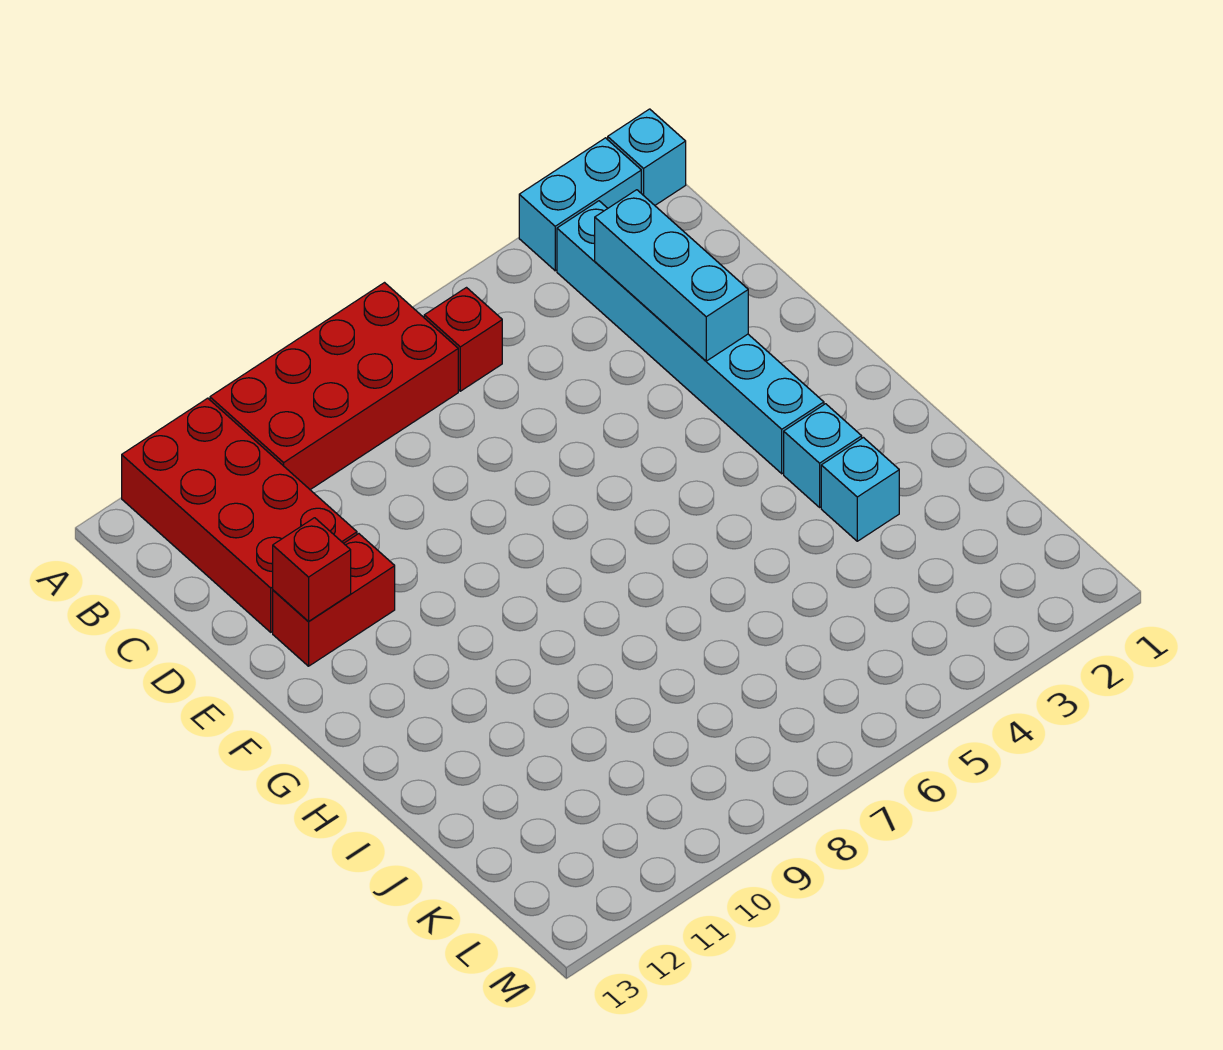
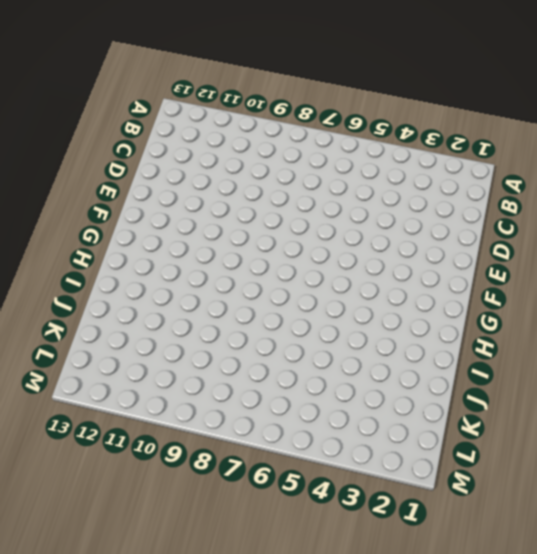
none -> cyan 1x1 brick [608,109,686,205]
none -> cyan 1x2 brick [519,138,641,271]

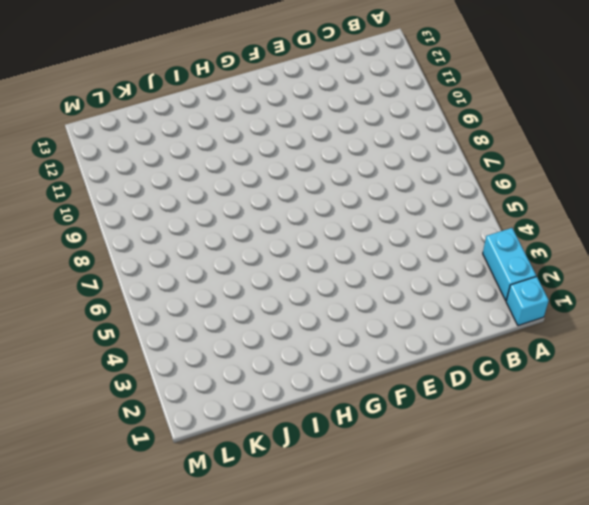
none -> red 2x4 brick [210,283,458,490]
none -> red 2x4 brick [122,398,357,632]

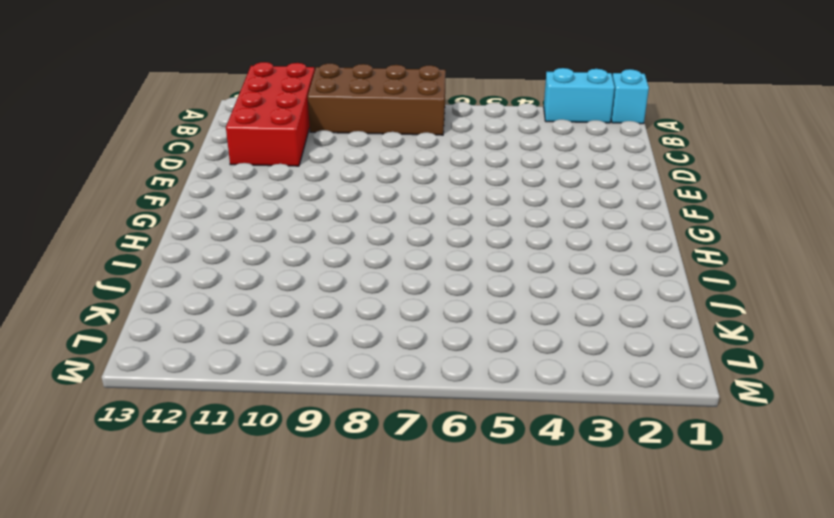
brown 2x4 brick [308,63,446,135] -> red 2x4 brick [210,283,458,490]
none -> cyan 1x6 brick [557,201,824,474]
none -> red 1x1 brick [424,288,502,391]

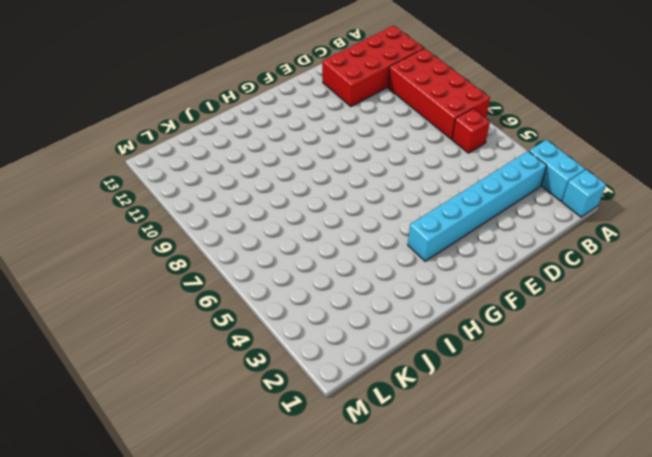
none -> red 1x2 brick [273,534,395,666]
none -> cyan 1x1 brick [784,404,862,507]

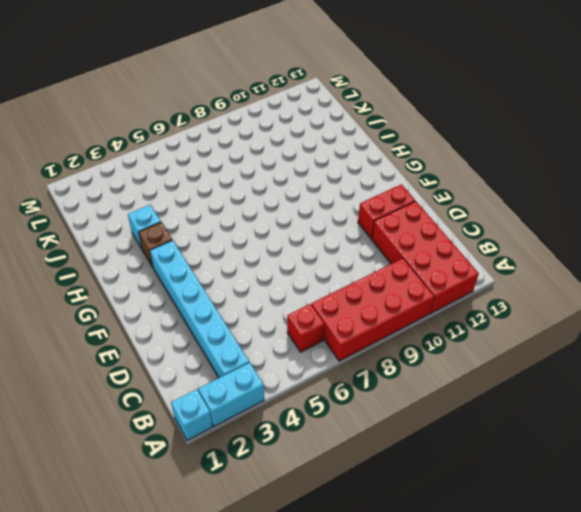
brown 1x1 brick [139,222,172,267] -> cyan 1x1 brick [784,404,862,507]
none -> cyan 1x3 brick [595,190,748,361]
none -> red 1x1 brick [273,518,351,621]

